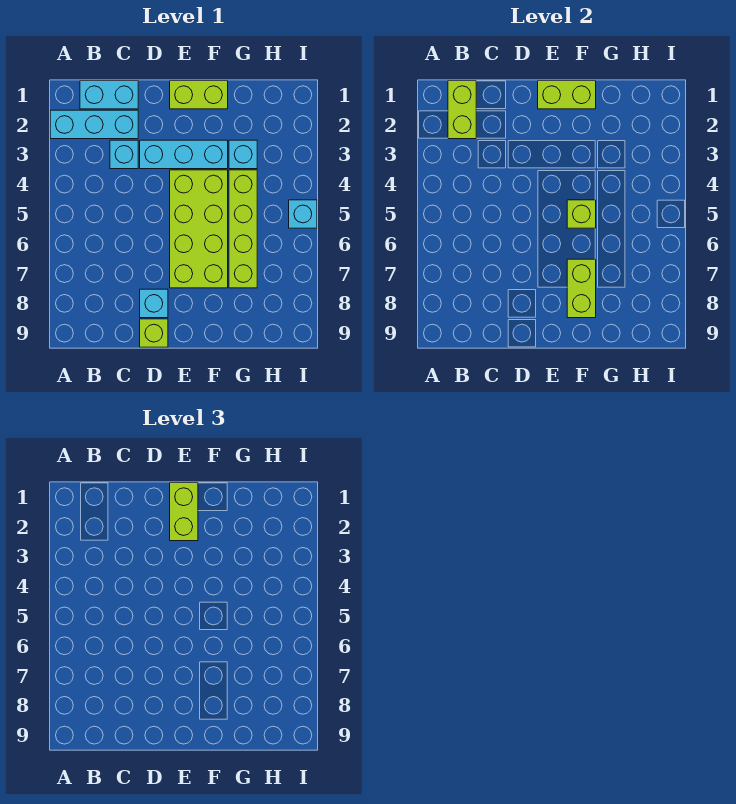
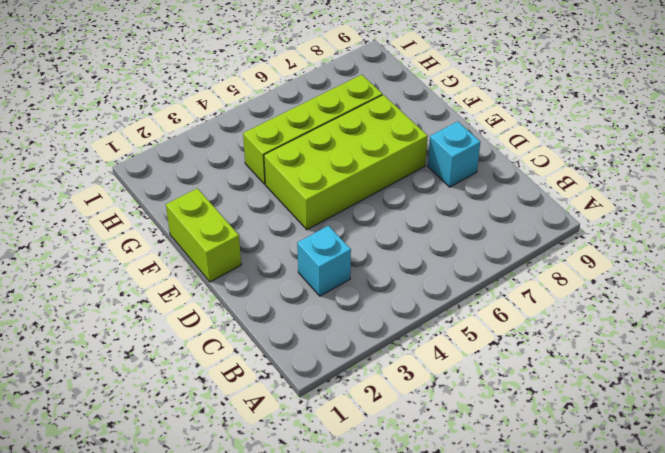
none -> cyan 1x3 brick [50,110,138,139]
none -> cyan 1x2 brick [80,81,138,109]
none -> cyan 1x3 brick [140,140,228,169]

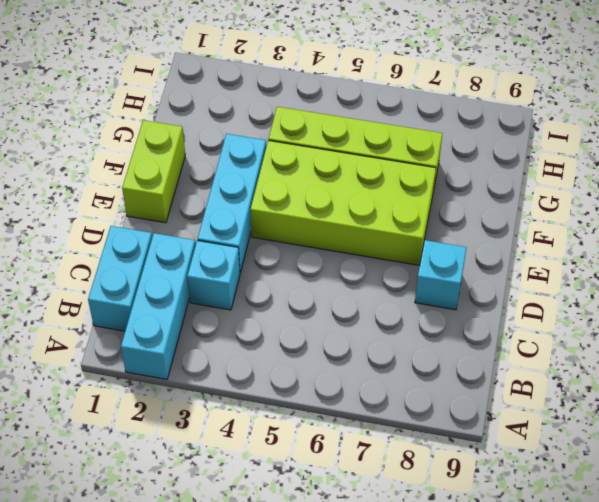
none -> lime 1x1 brick [140,319,168,347]
none -> cyan 1x1 brick [229,140,257,169]
none -> cyan 1x1 brick [289,200,317,228]

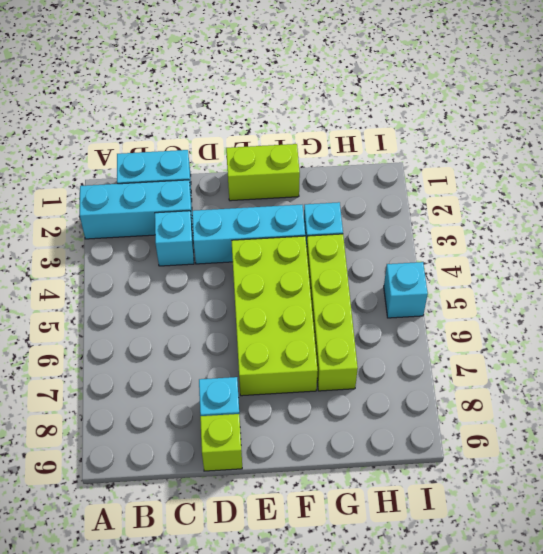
none -> lime 1x2 brick [448,81,476,139]
none -> lime 1x2 brick [538,81,596,109]
none -> lime 1x1 brick [567,200,596,228]

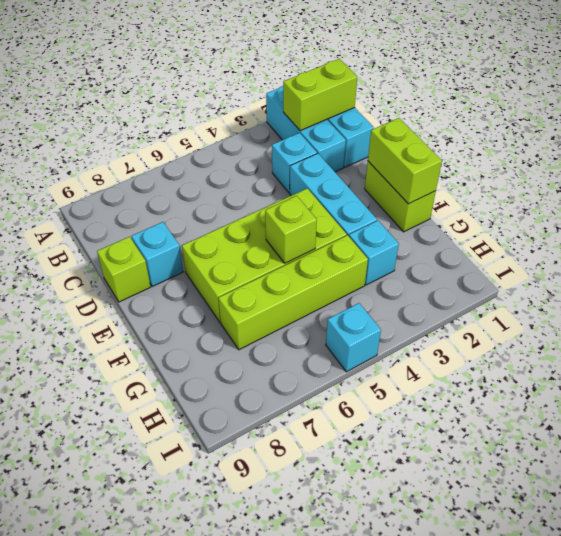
none -> lime 1x2 brick [567,259,596,318]
none -> lime 1x2 brick [170,483,198,541]

